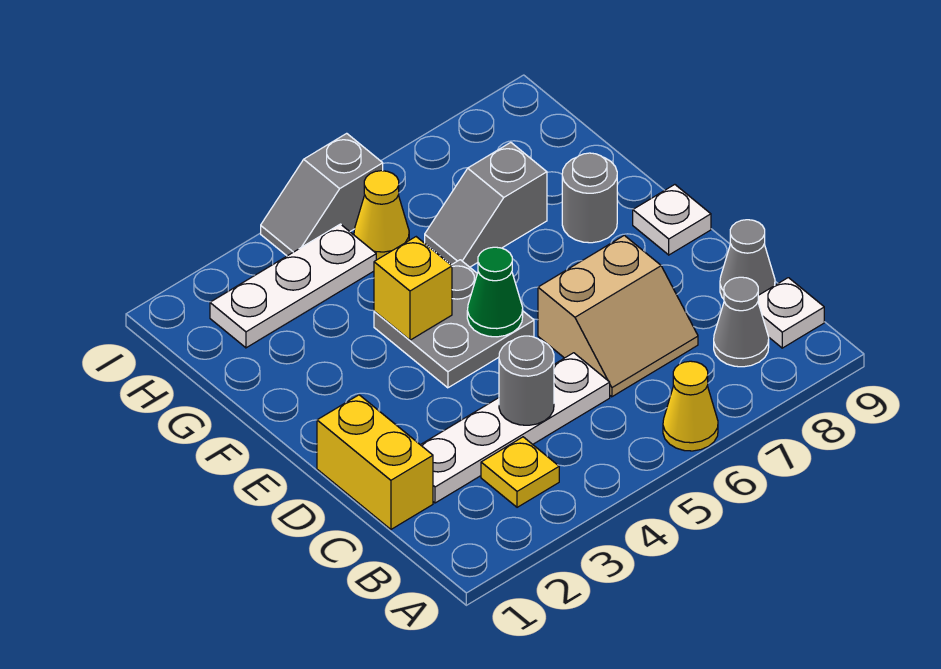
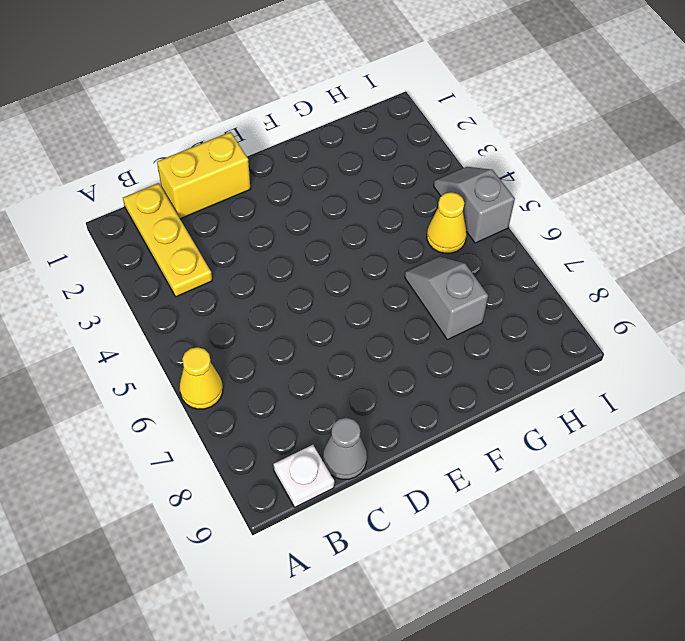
yellow 1x3 plate [123,183,212,297] -> yellow 1x1 plate [481,437,559,507]
none -> grey 1x1 cone [714,277,769,367]
none -> white 1x4 plate [421,353,610,503]
none -> tan 2x2 slope [538,235,698,397]

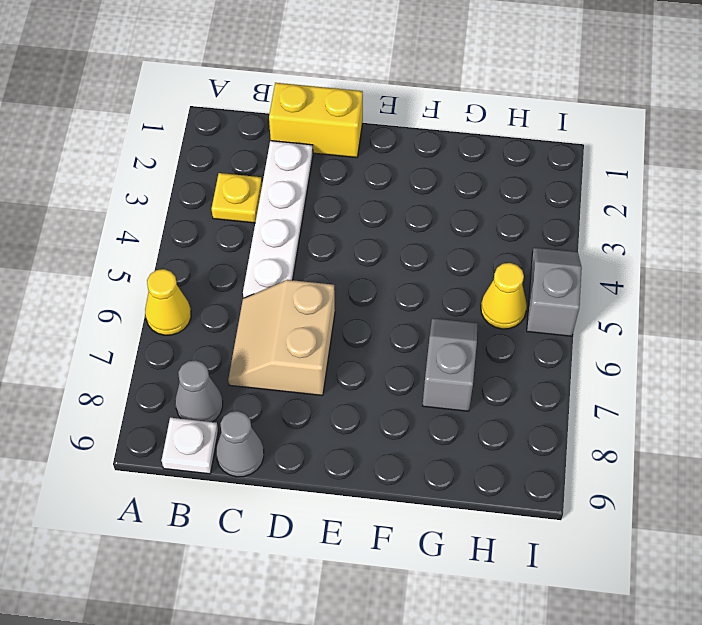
none -> grey 2x2 plate [374,260,534,388]
none -> white 1x1 plate [633,185,711,255]
none -> grey 1x1 round brick [562,153,617,243]

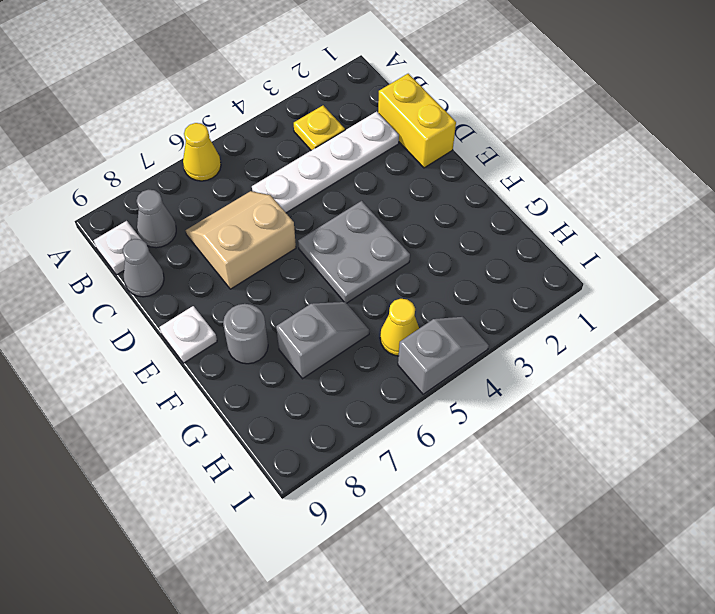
none -> white 1x3 plate [210,224,376,348]
none -> grey 1x1 round brick [499,336,554,425]
none -> green 1x1 cone [467,247,523,337]

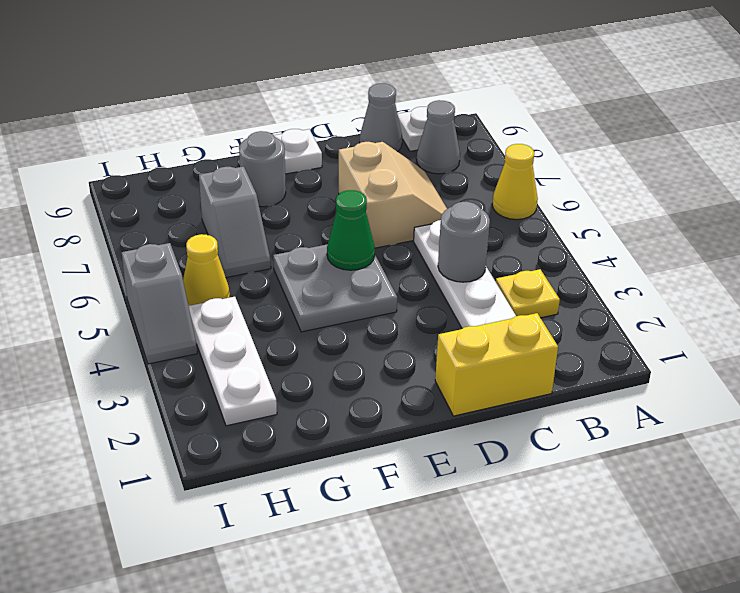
none -> yellow 1x1 brick [374,237,452,340]

